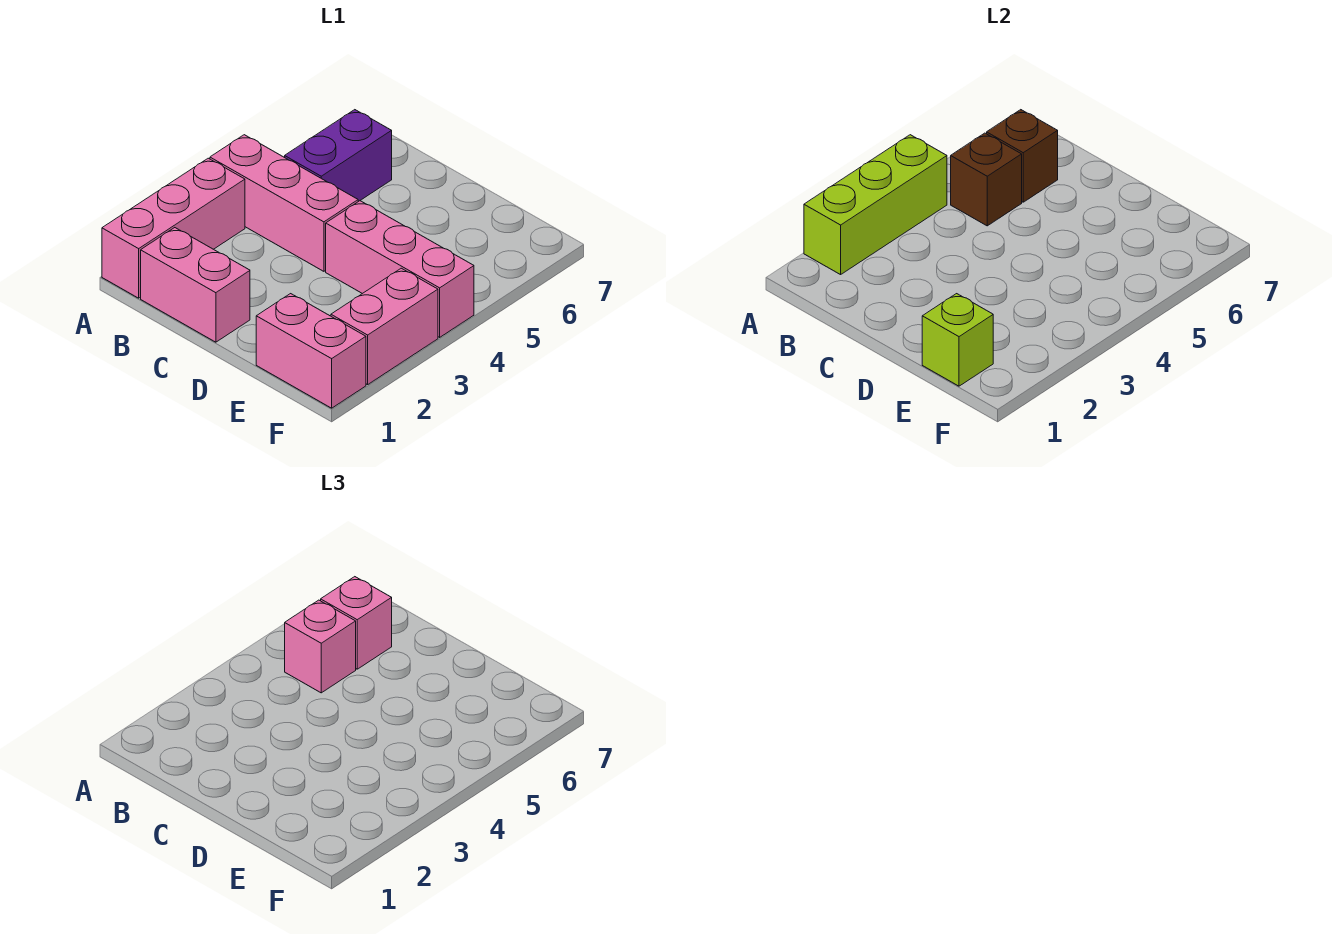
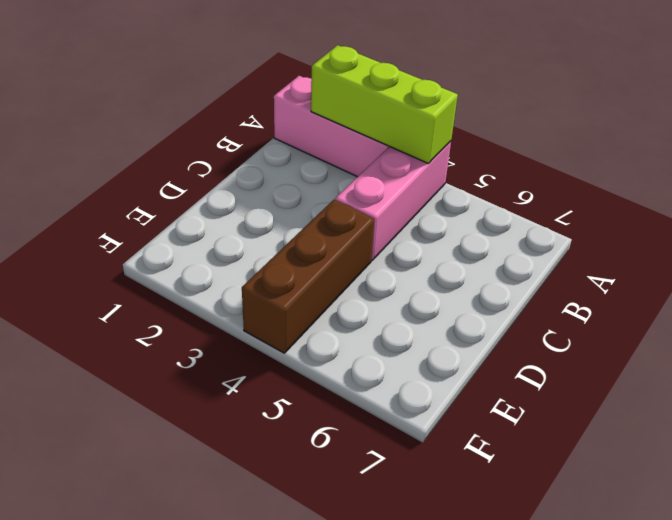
brown 1x3 brick [242,200,374,353] -> pink 1x3 brick [326,201,474,337]
none -> pink 1x2 brick [141,228,250,342]
none -> purple 1x2 brick [285,110,392,201]
none -> pink 1x2 brick [256,294,366,408]

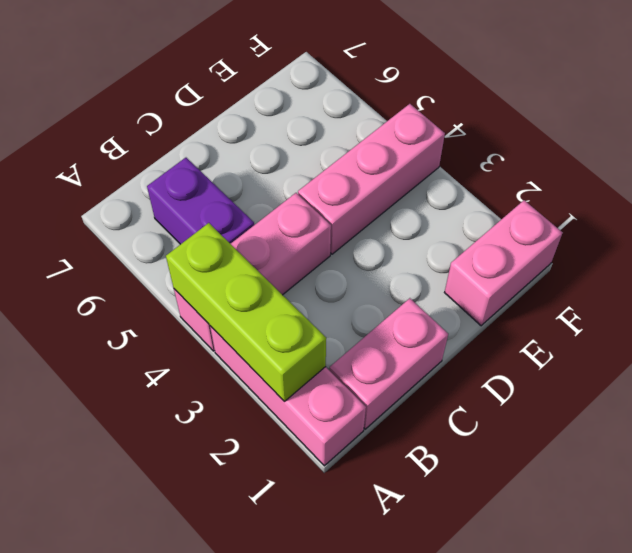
none -> pink 1x2 brick [331,268,438,385]
none -> brown 1x1 brick [951,133,1022,226]
none -> brown 1x1 brick [987,110,1058,202]

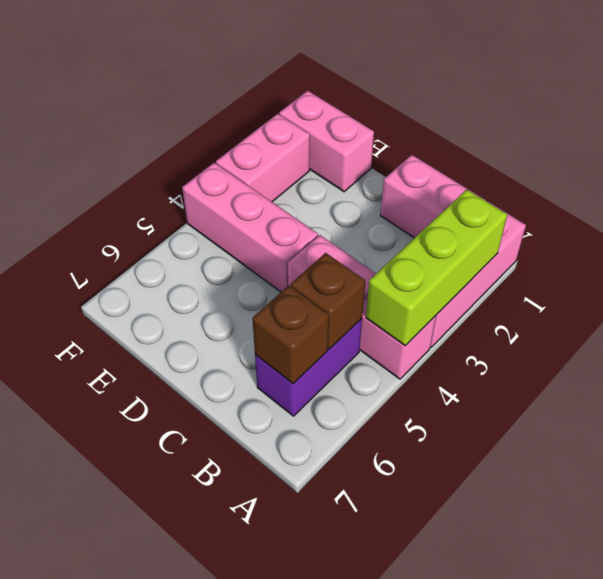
none -> lime 1x1 brick [922,294,993,386]
none -> pink 1x1 brick [285,600,356,693]
none -> pink 1x1 brick [321,577,392,669]

